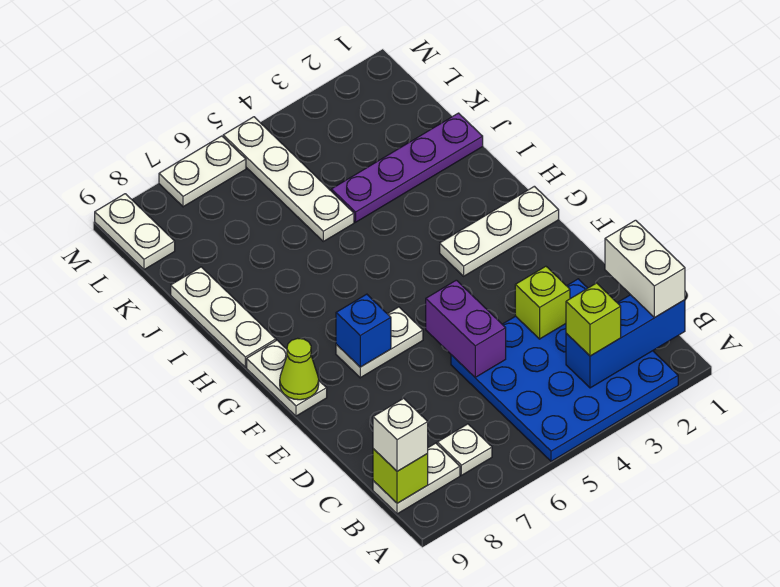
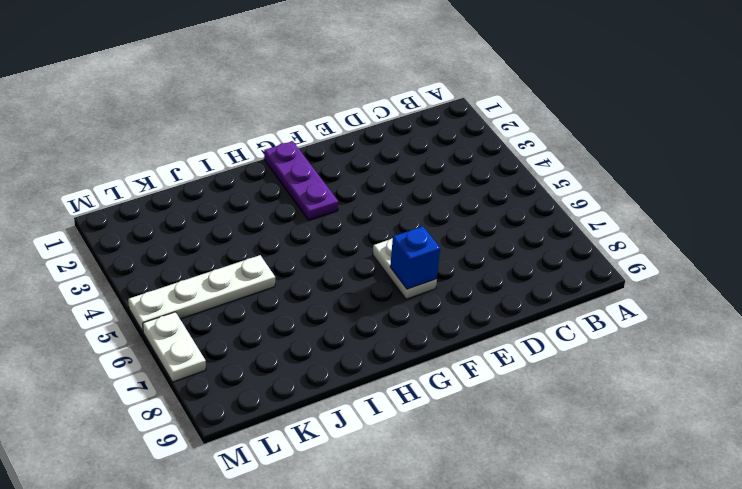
purple 1x3 plate [264,141,338,220] -> white 1x3 plate [440,186,559,276]
none -> blue 4x4 plate [451,279,678,461]
none -> white 1x1 plate [437,424,492,475]
none -> white 1x2 plate [373,443,460,514]

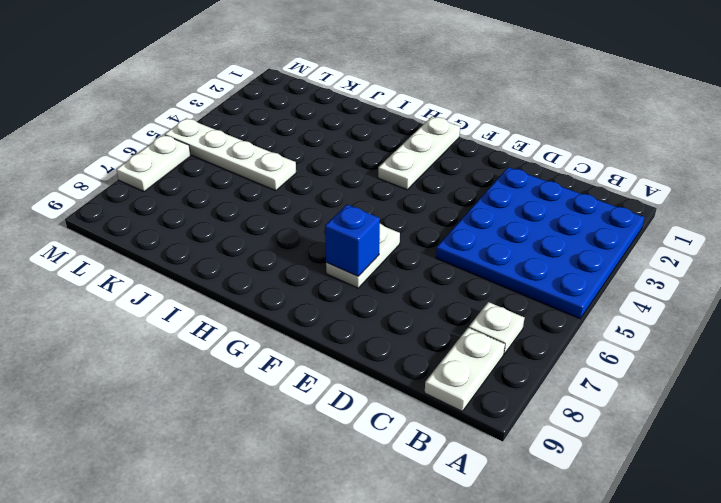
none -> white 1x2 plate [247,340,327,416]
none -> white 1x3 plate [171,267,276,367]
none -> purple 1x4 plate [331,113,483,222]

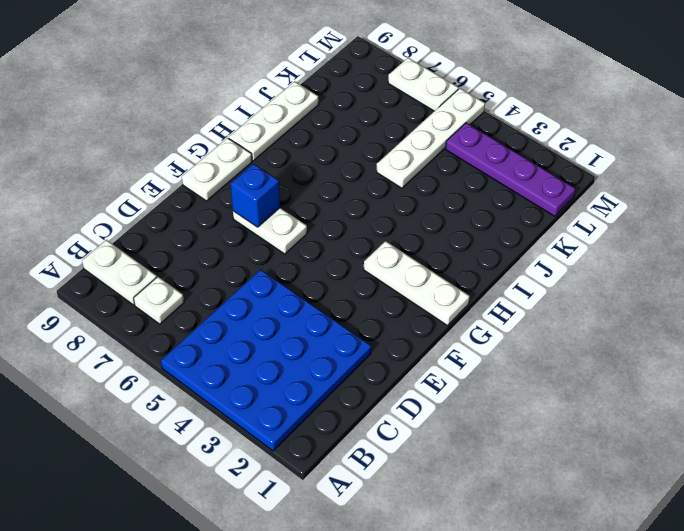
purple 1x4 plate [446,123,575,216] -> purple 1x4 plate moved to [331,113,483,222]
none -> white 1x2 plate [95,194,175,270]
none -> blue 1x3 brick [566,295,685,388]
none -> lime 1x1 brick [373,449,428,503]

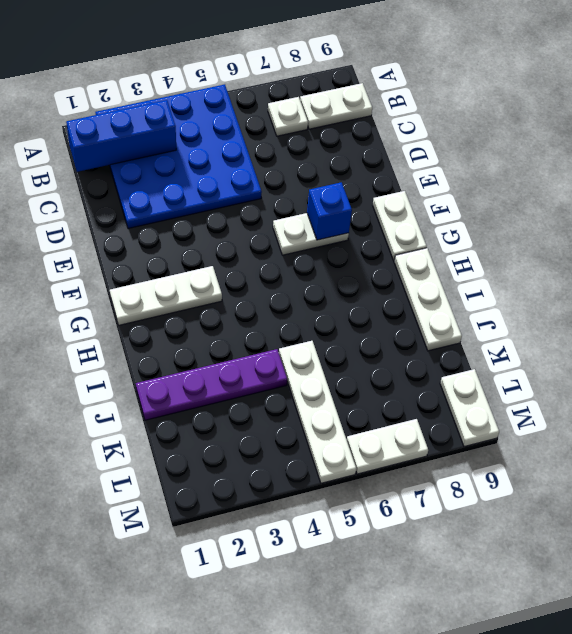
none -> lime 1x1 brick [373,449,428,503]
none -> lime 1x1 brick [515,266,570,339]
none -> purple 1x2 brick [426,280,506,377]

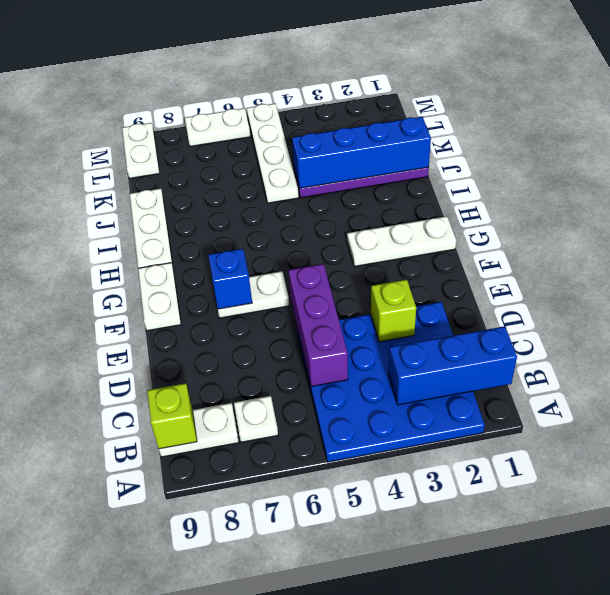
purple 1x3 brick [288,264,348,387] -> purple 1x2 brick [426,280,506,377]
blue 1x4 brick [292,117,431,188] -> none
none -> lime 1x1 cone [280,338,319,400]
none -> white 1x2 brick [605,220,685,318]
none -> lime 1x1 brick [566,283,621,356]

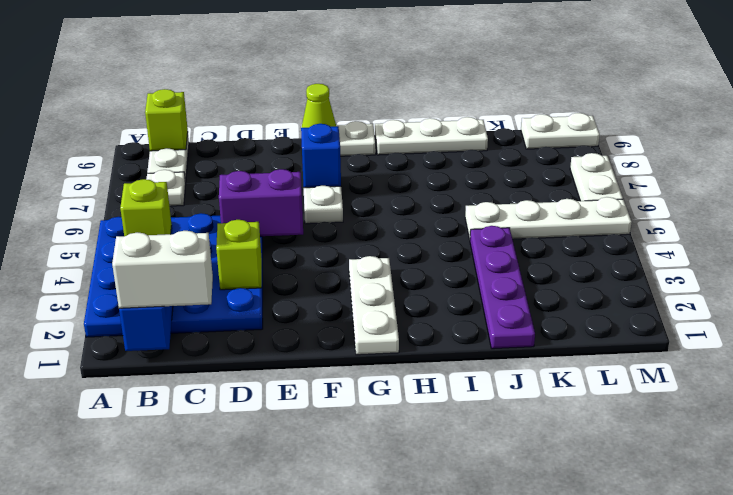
none -> white 1x1 brick [373,398,428,471]

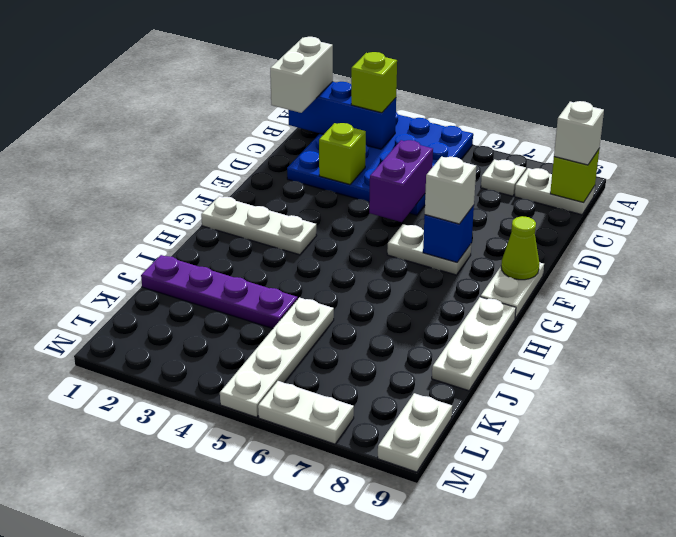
white 1x1 brick [425,157,476,224] -> none

